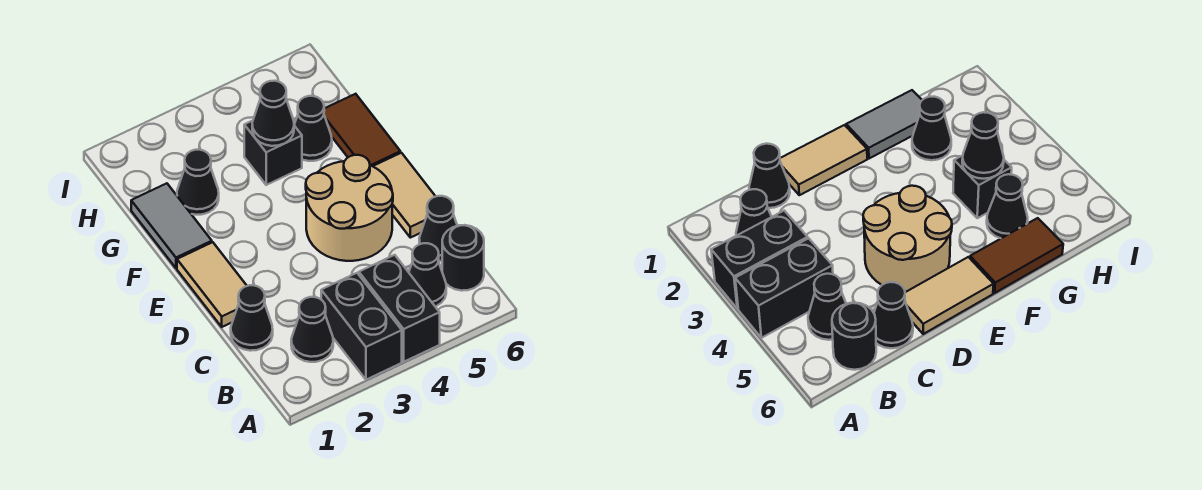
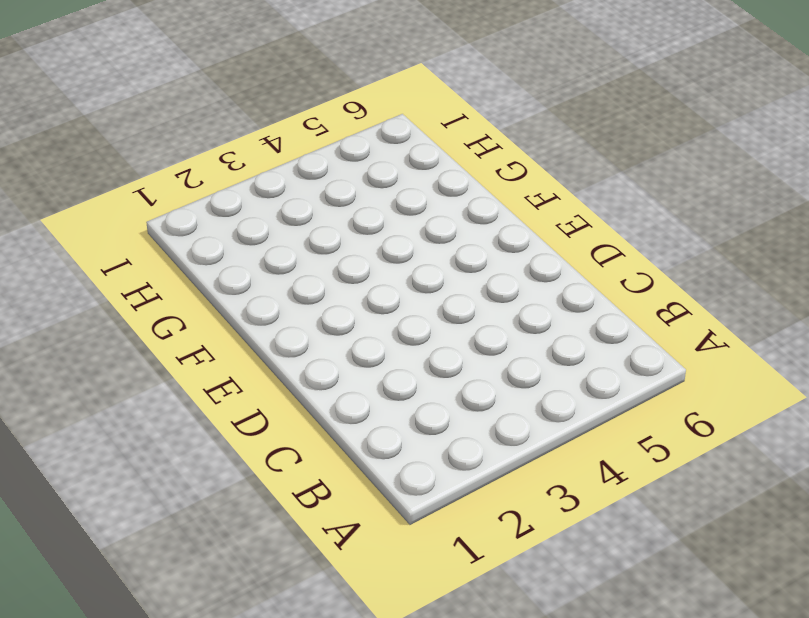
none -> black 1x2 brick [321,273,402,380]
none -> black 1x2 brick [359,255,440,362]
none -> black 1x1 cone [291,297,333,362]

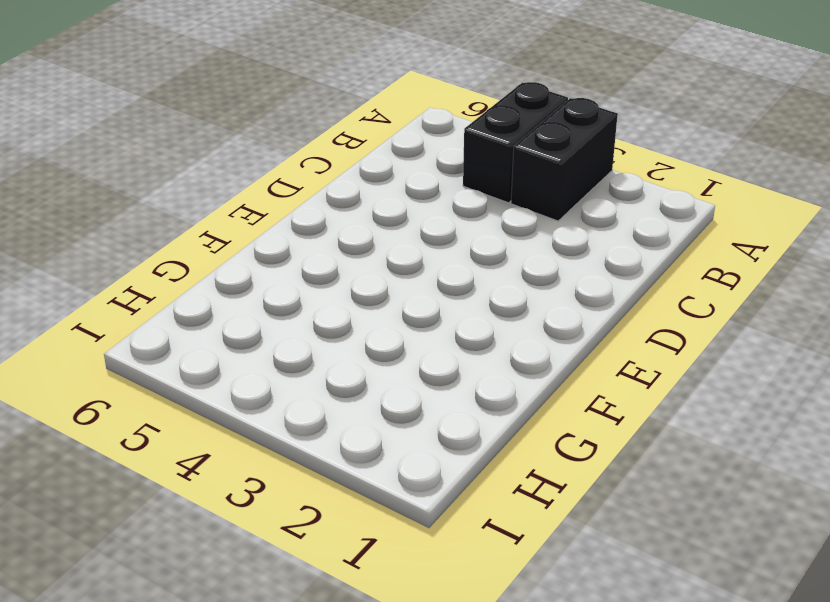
none -> black 1x1 cone [291,297,333,362]
none -> black 1x1 cone [409,243,446,306]
none -> black 1x1 round brick [442,225,484,291]

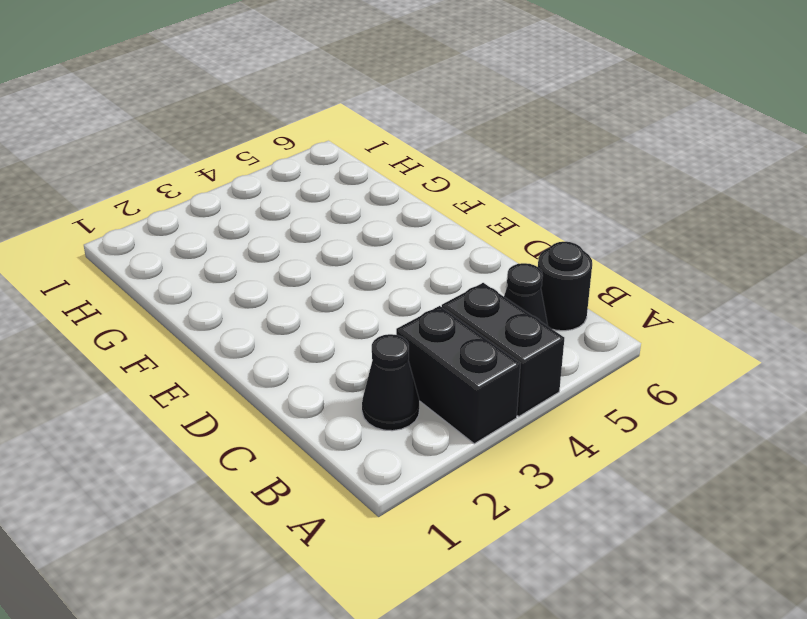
none -> black 1x1 cone [231,285,273,351]
none -> black 1x1 cone [419,196,457,261]
none -> tan 1x2 tile [177,242,247,327]

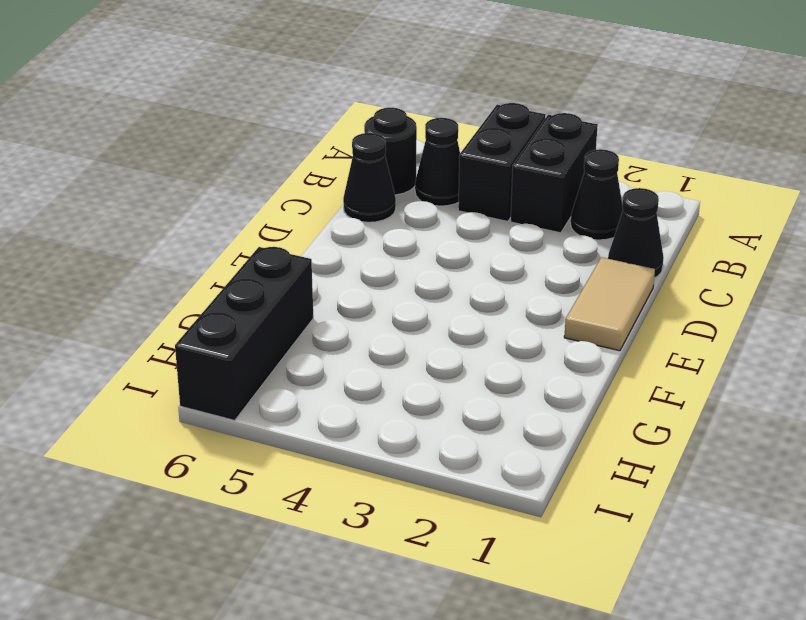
black 1x3 brick [175,247,313,421] -> brown 1x2 tile [324,94,400,166]
none -> tan 2x2 round brick [306,155,393,261]
none -> tan 1x2 tile [373,153,436,238]
none -> grey 1x2 tile [131,183,212,268]

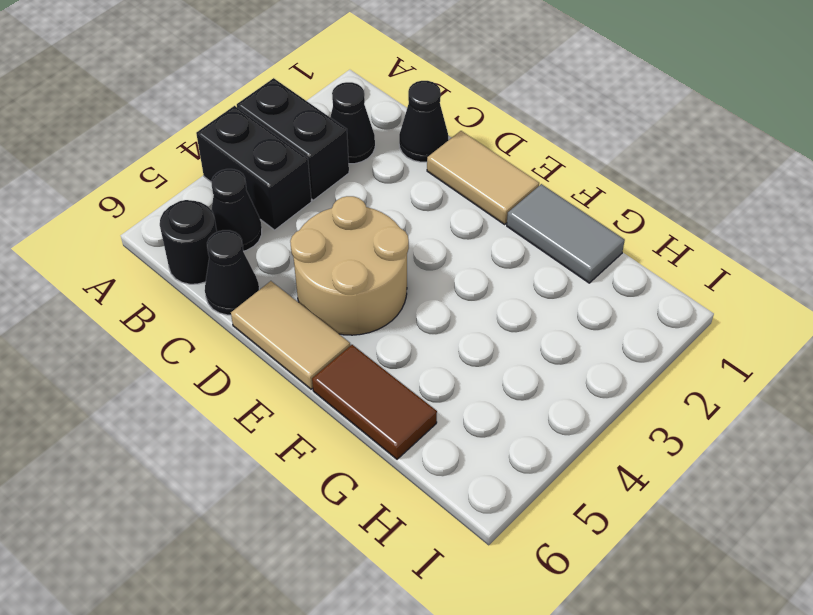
none -> black 1x1 cone [177,150,219,215]
none -> black 1x1 brick [244,121,302,185]
none -> black 1x1 cone [294,96,332,161]

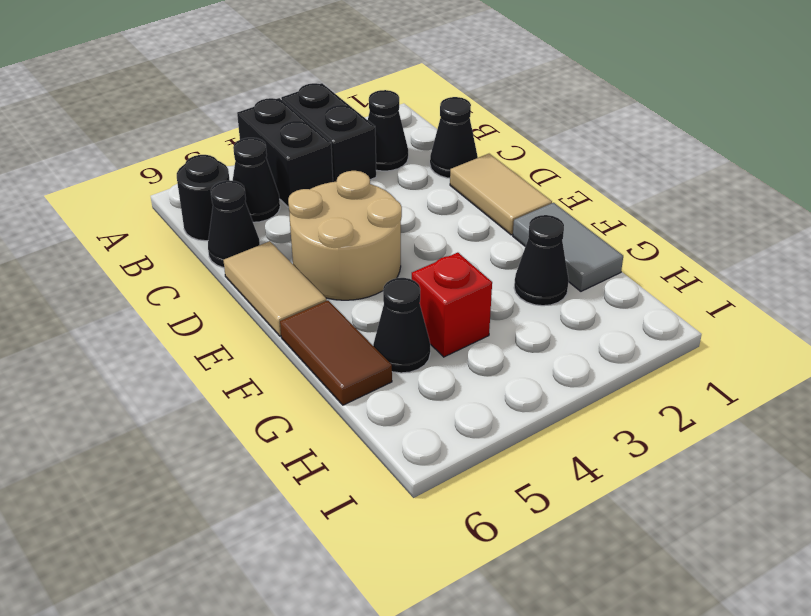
red 1x1 brick [412,253,492,357] -> black 1x1 brick [244,121,302,185]
none -> black 1x1 cone [252,81,294,146]

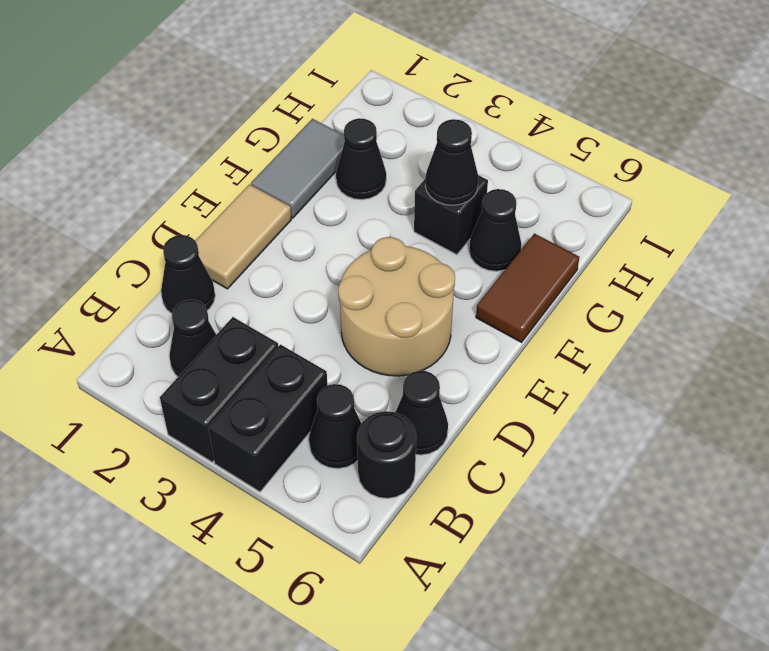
none -> tan 1x2 tile [373,153,436,238]

